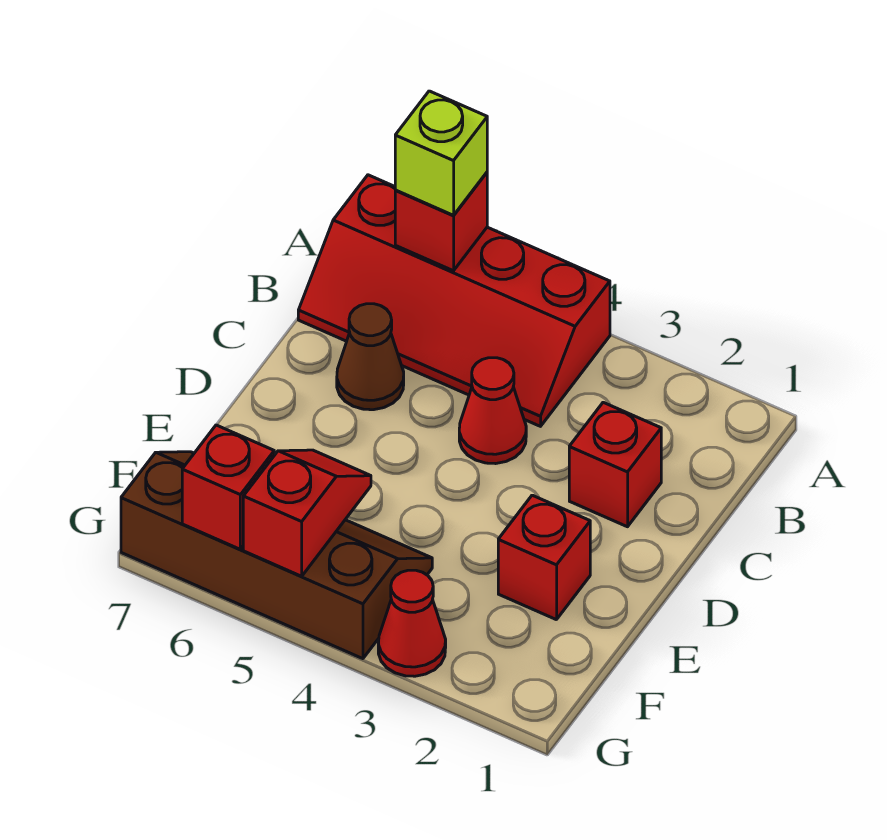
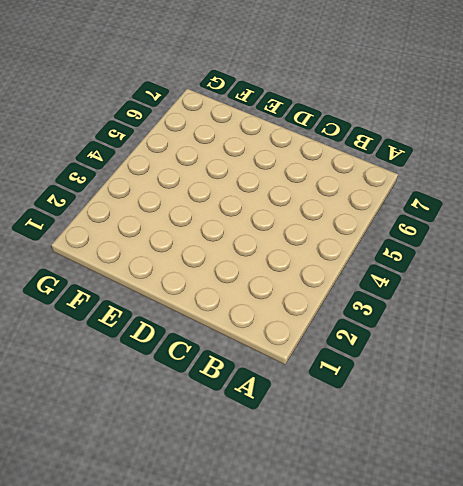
none -> red 2x4 slope [298,175,610,426]
none -> red 1x1 brick [569,402,661,527]

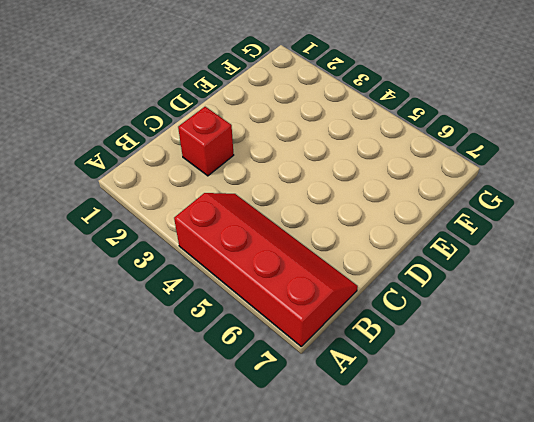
none -> red 1x1 cone [459,358,526,464]
none -> brown 1x1 cone [337,304,404,410]

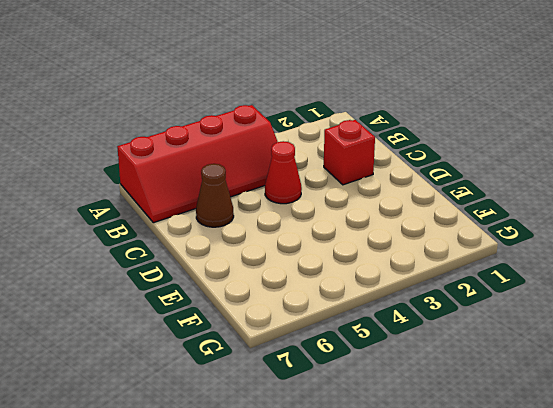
none -> red 1x1 brick [498,495,590,620]
none -> brown 2x4 slope [121,452,432,659]

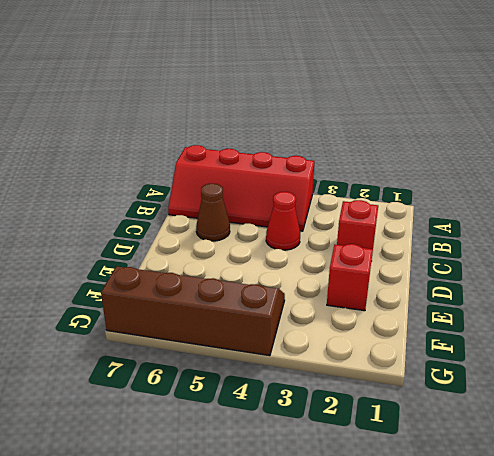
none -> red 1x1 cone [378,570,446,676]
none -> red 1x1 brick [395,172,487,271]

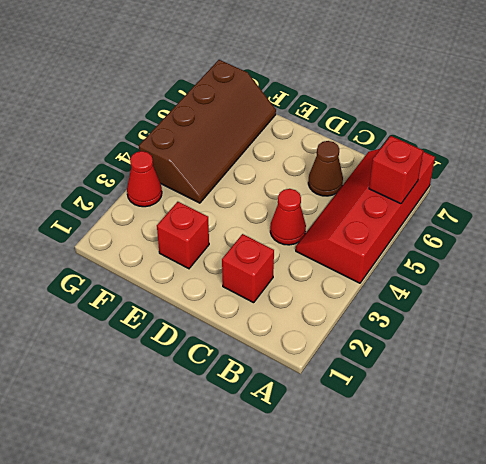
none -> red 1x2 slope [243,450,371,576]
none -> red 1x1 brick [182,425,274,549]

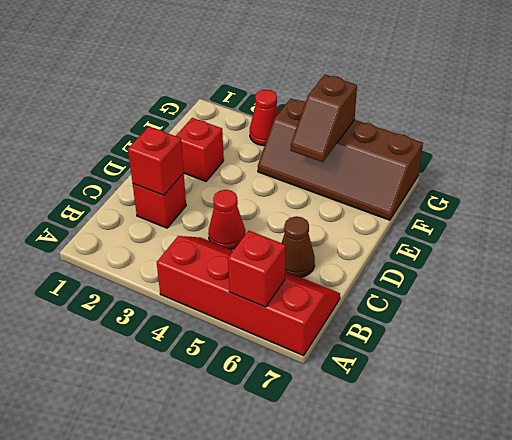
red 1x1 brick [128,127,184,195] -> red 1x1 brick moved to [182,425,274,549]
brown 1x2 slope [290,75,357,162] -> red 1x2 slope [243,450,371,576]
none -> lime 1x1 brick [395,91,487,215]

